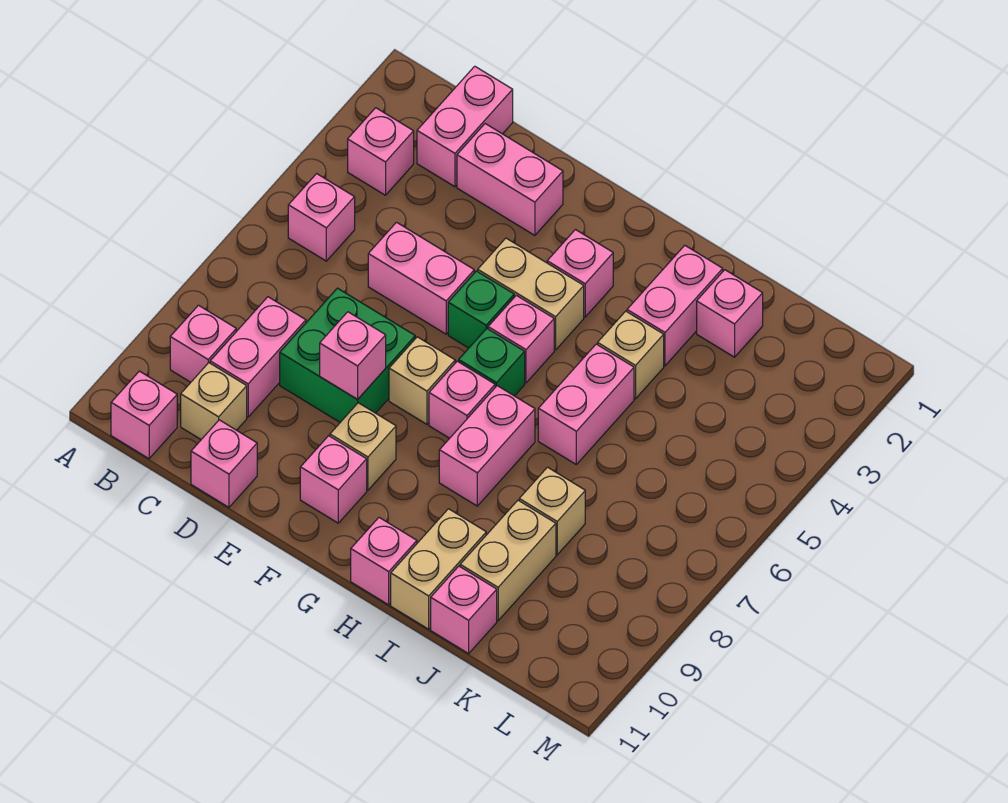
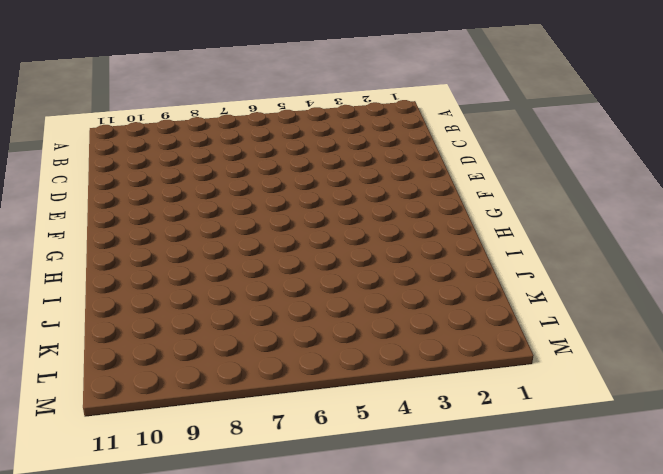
none -> pink 1x1 brick [348,108,414,195]
none -> pink 1x1 brick [288,174,355,261]
none -> pink 1x1 brick [170,305,236,382]
none -> pink 1x1 brick [111,371,177,459]

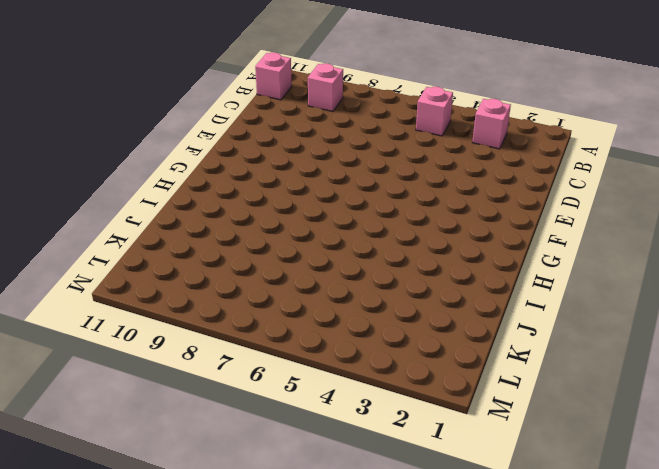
none -> pink 1x2 brick [417,66,513,187]
none -> pink 1x2 brick [210,297,306,417]
none -> tan 1x1 brick [181,363,247,439]
none -> pink 1x2 brick [457,124,563,235]

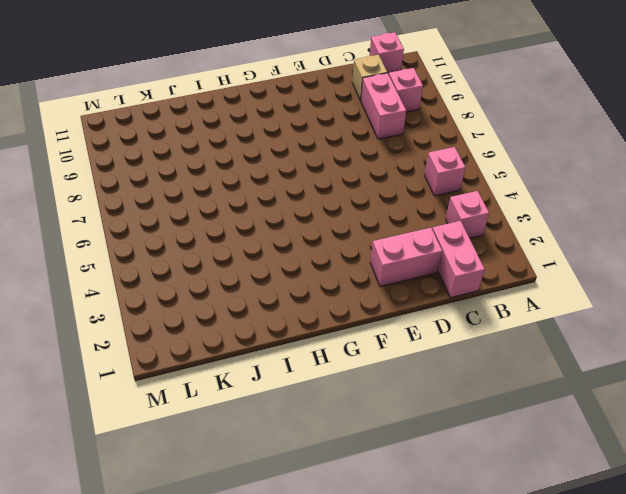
none -> pink 1x2 brick [368,222,474,334]
none -> green 2x2 brick [280,288,415,422]
none -> pink 1x1 brick [191,420,257,507]
none -> tan 1x2 brick [478,238,584,350]

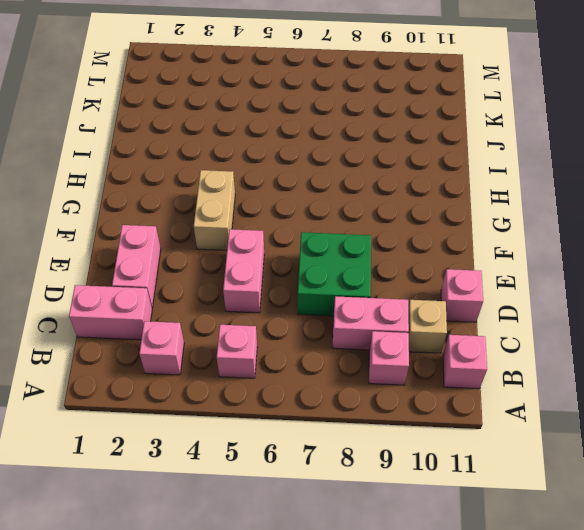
none -> green 1x1 brick [448,271,514,348]
none -> tan 1x1 brick [389,337,455,424]
none -> tan 1x1 brick [330,403,396,490]
none -> pink 1x1 brick [300,436,367,523]

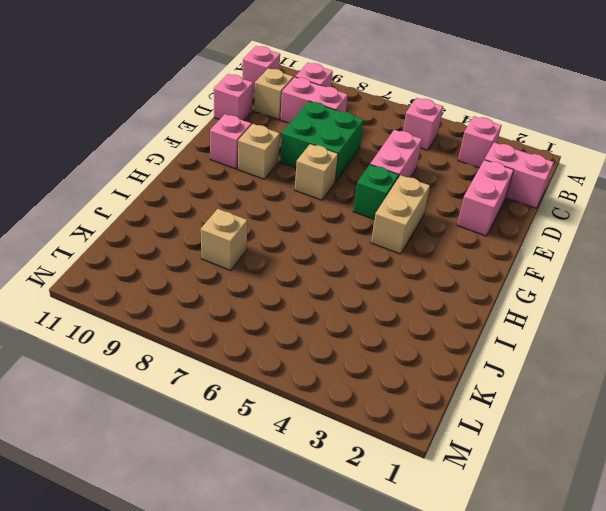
none -> pink 1x1 brick [547,230,613,317]
none -> pink 1x1 brick [488,295,554,383]
none -> green 1x1 brick [459,328,525,396]
none -> pink 1x1 brick [429,361,495,438]

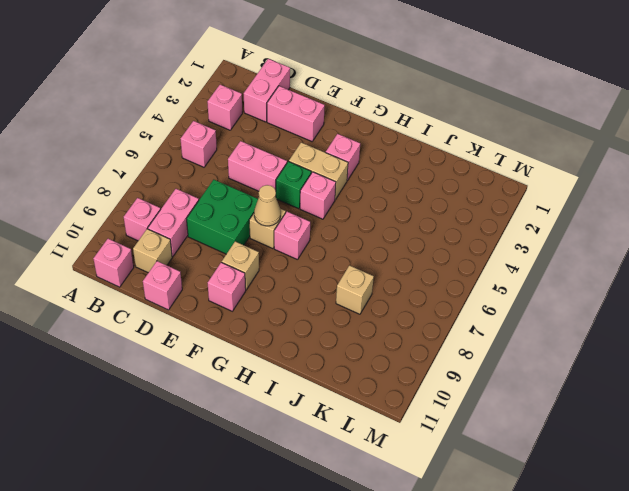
tan 1x1 cone [254,185,281,226] -> none
none -> green 1x1 brick [459,328,525,396]
none -> pink 1x2 brick [439,386,535,506]
none -> pink 1x1 brick [351,518,417,605]
none -> pink 1x2 brick [627,245,723,366]

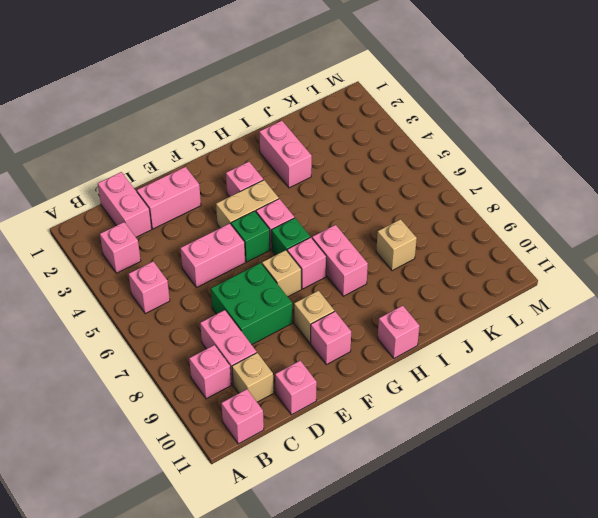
none -> tan 1x1 brick [598,311,664,399]
none -> pink 1x2 brick [538,344,634,464]
none -> tan 1x2 brick [391,509,486,629]
none -> pink 1x1 brick [697,270,763,357]

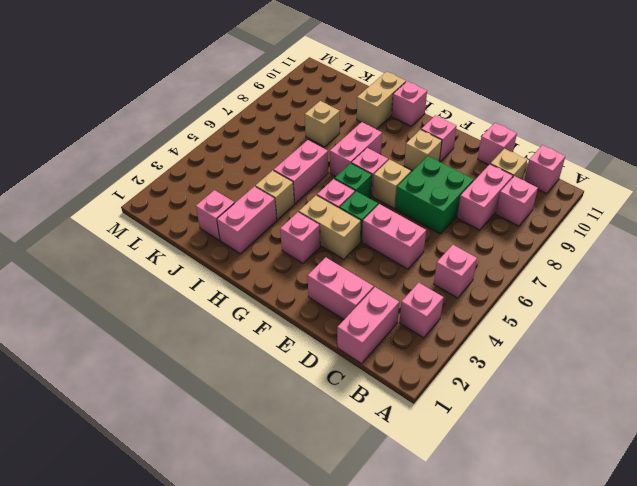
none -> tan 1x2 brick [460,500,556,621]
none -> pink 1x1 brick [431,566,497,654]
none -> pink 1x1 brick [320,312,386,399]

